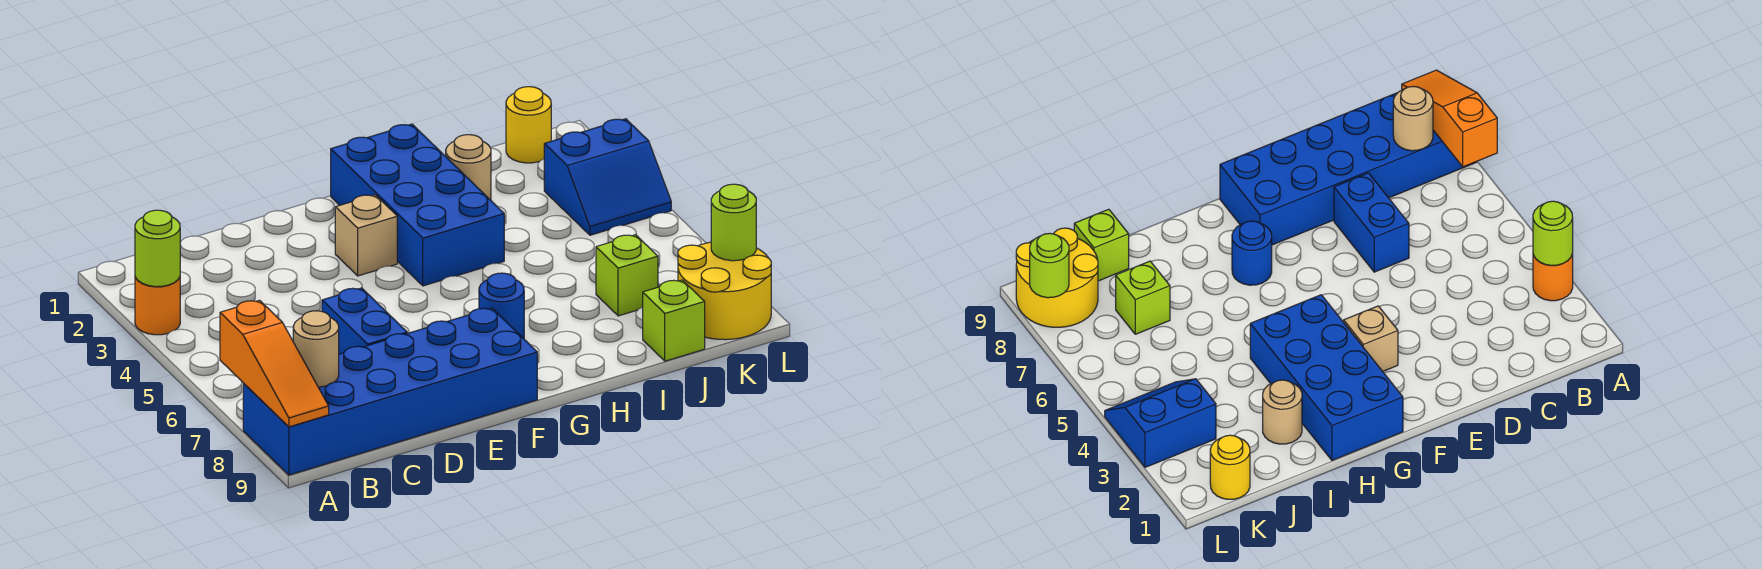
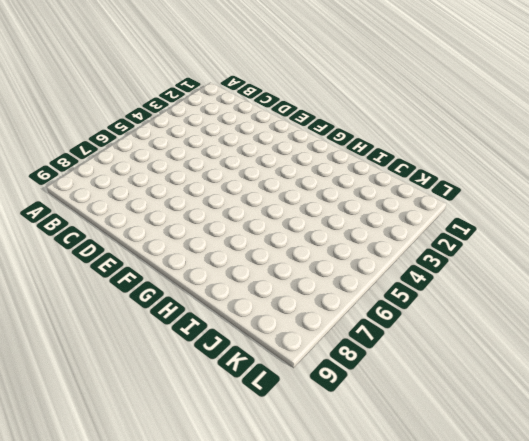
none -> orange 1x1 round brick [135,277,180,335]
none -> blue 2x6 brick [243,308,537,475]
none -> blue 1x2 brick [322,288,407,354]

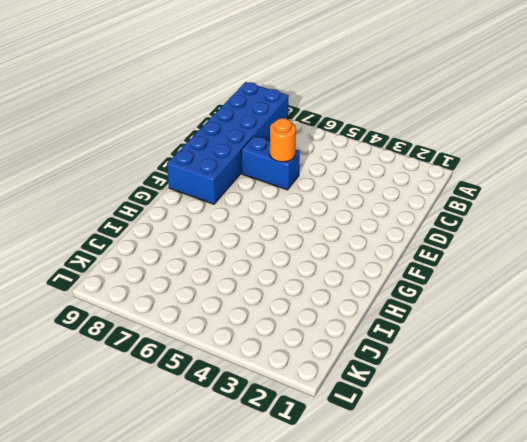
orange 1x1 round brick [270,118,296,162] -> orange 1x1 round brick moved to [135,277,180,335]
none -> tan 1x1 brick [335,195,397,276]
none -> blue 2x4 brick [331,124,504,286]
none -> blue 1x1 round brick [479,273,524,339]

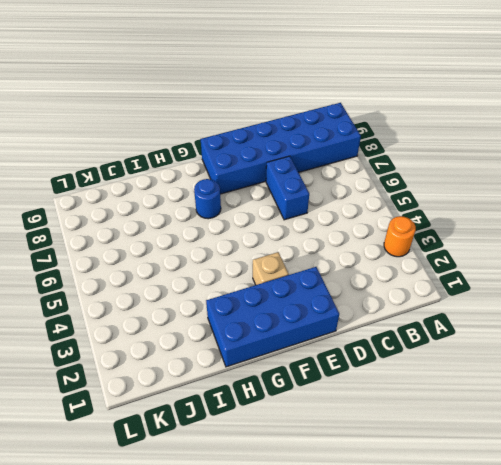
blue 2x4 brick [206,267,339,367] -> blue 2x4 brick turned to [331,124,504,286]
none -> tan 1x1 round brick [446,135,491,200]
none -> lime 1x1 brick [596,235,658,316]
none -> lime 1x1 brick [643,280,705,361]

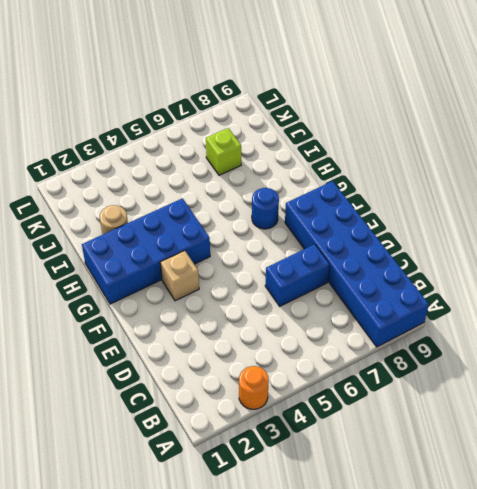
none -> lime 1x1 brick [643,280,705,361]
none -> yellow 1x1 round brick [506,87,551,163]
none -> blue 2x2 slope [544,119,671,235]

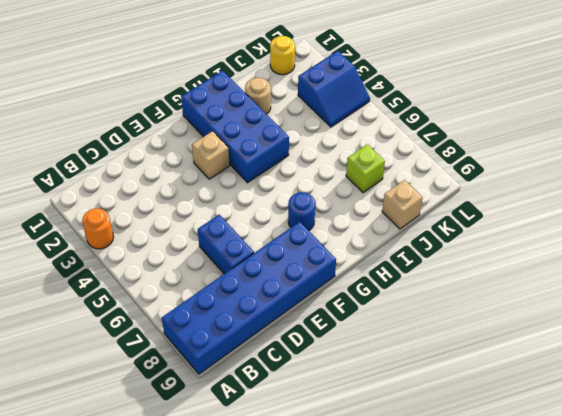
tan 1x1 brick [382,180,423,229] -> lime 1x1 brick [643,280,705,361]
none -> yellow 2x2 round brick [678,242,771,340]
none -> lime 1x1 round brick [135,210,180,287]
none -> orange 1x3 slope [220,300,329,427]

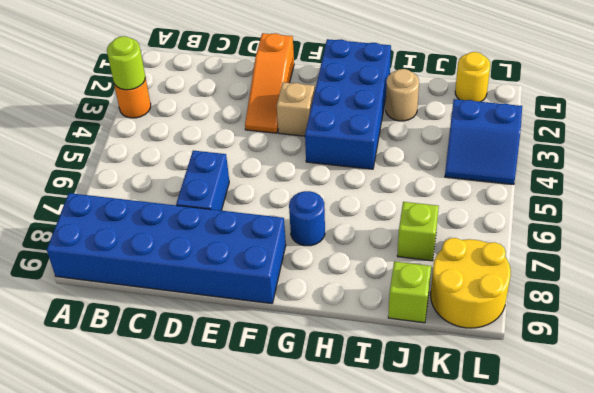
orange 1x3 slope [245,33,294,133] -> orange 1x3 slope moved to [220,300,329,427]
none -> tan 1x1 round brick [293,311,339,387]
none -> lime 1x1 round brick [711,184,756,261]

